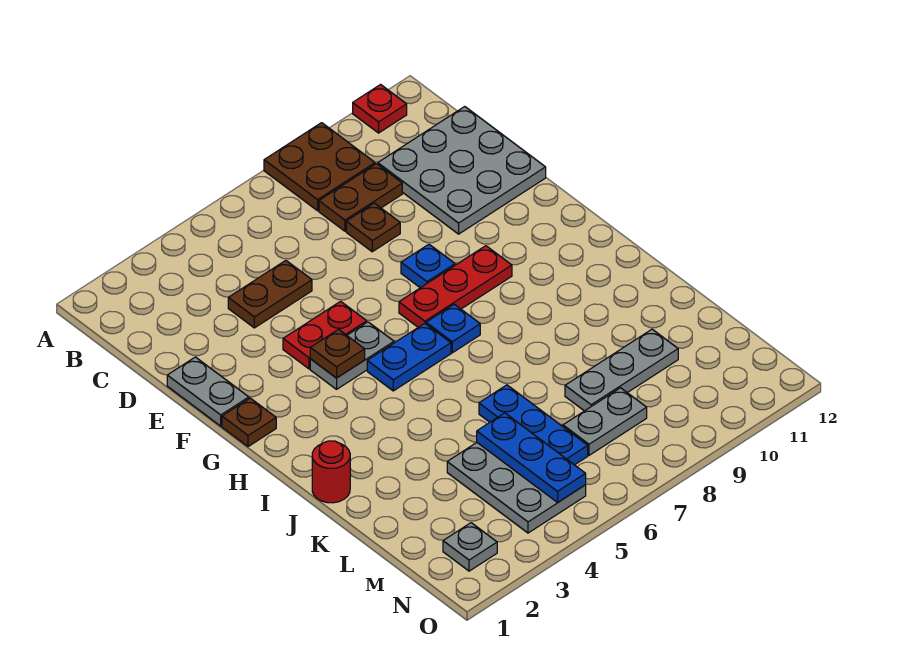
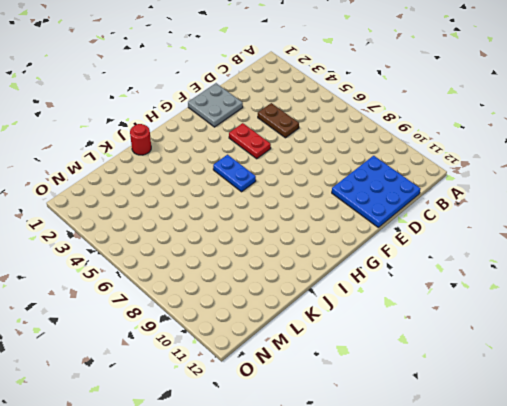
blue 3x3 plate [332,156,420,227] -> grey 3x3 plate [378,107,546,234]
grey 2x2 plate [188,83,243,127] -> grey 1x2 plate [167,357,249,426]
none -> brown 2x2 plate [264,123,375,211]
none -> red 1x1 plate [353,85,407,133]
none -> brown 1x2 plate [319,164,402,231]

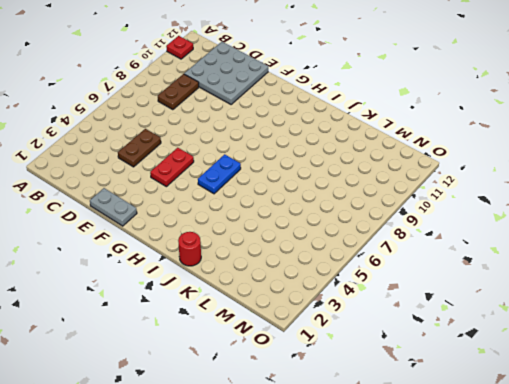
none -> brown 2x2 plate [264,123,375,211]
none -> brown 1x1 plate [346,203,400,252]
none -> blue 1x1 plate [401,244,455,288]

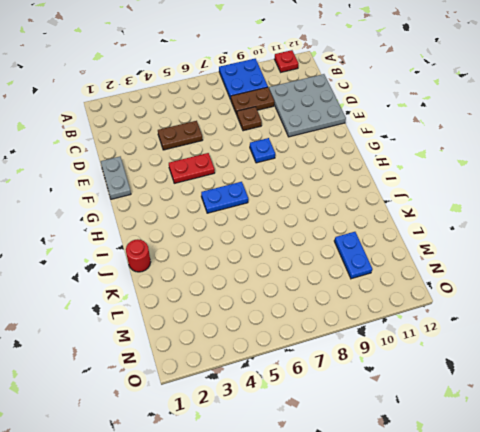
blue 2x2 plate [219,59,268,100] -> brown 2x2 plate [264,123,375,211]
blue 1x2 plate [334,232,372,279] -> grey 1x3 plate [565,329,678,411]
none -> brown 1x1 plate [222,398,276,447]
none -> grey 1x2 plate [310,322,394,389]
none -> red 1x3 plate [399,246,512,327]

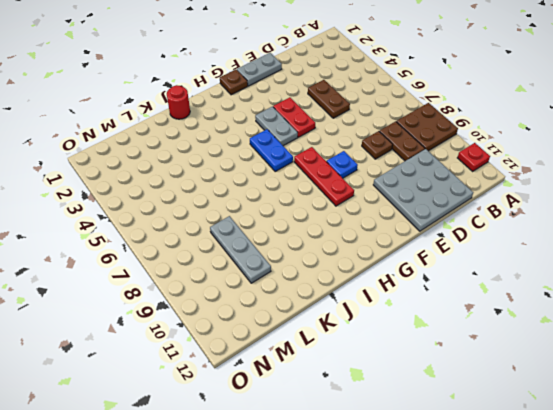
none -> blue 1x1 plate [426,304,480,353]
none -> blue 1x3 plate [479,385,588,465]
none -> grey 2x3 plate [447,443,586,533]

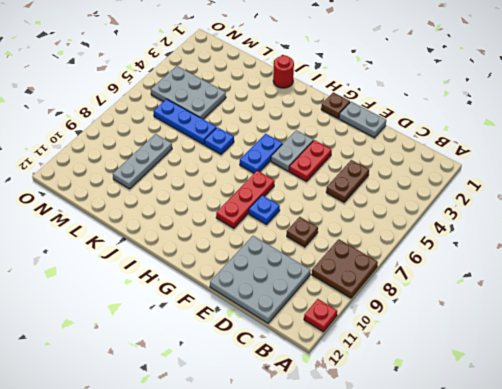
blue 1x1 plate [204,127,234,154] -> blue 1x1 plate moved to [426,304,480,353]
none -> brown 1x2 plate [319,164,402,231]
none -> grey 1x2 plate [563,388,647,455]
none -> grey 1x1 plate [443,523,497,571]

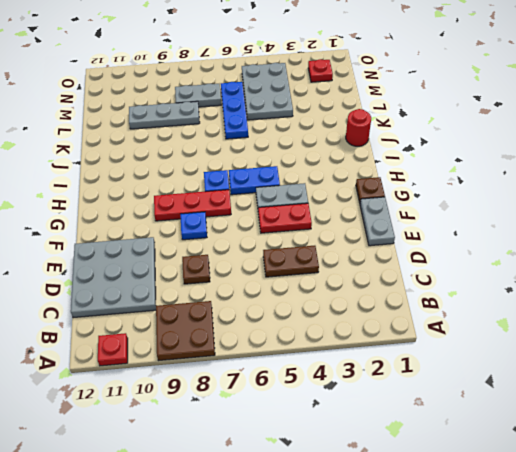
red 1x1 plate [308,59,333,82] -> grey 1x1 plate [443,523,497,571]
none -> brown 1x2 plate [319,164,402,231]
none -> brown 1x1 plate [310,329,365,378]
none -> blue 1x3 plate [477,413,586,502]

